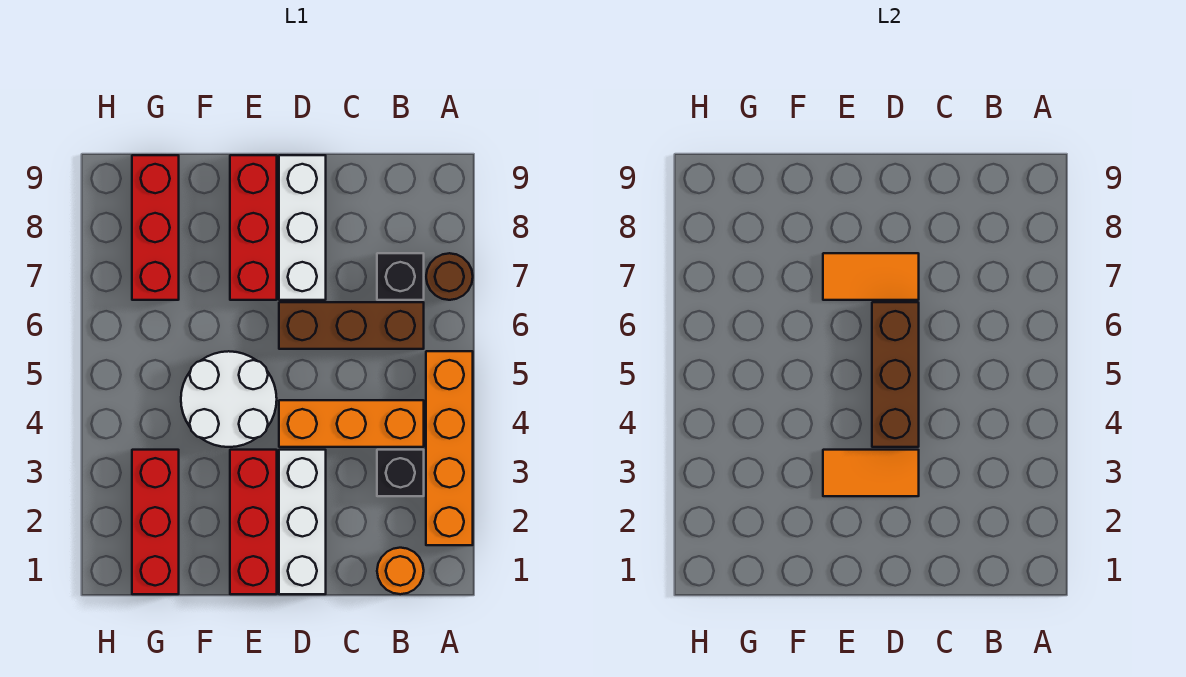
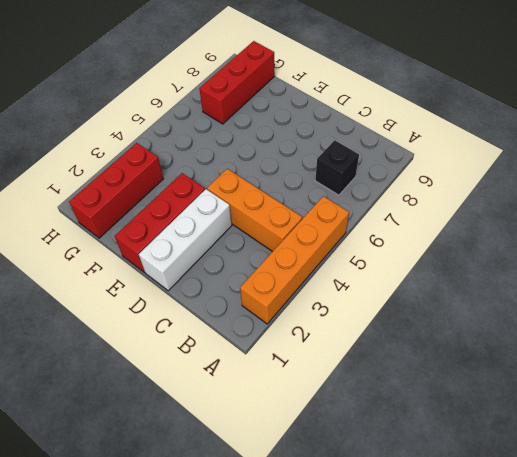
none -> brown 1x1 round brick [426,253,473,300]
none -> orange 1x1 round brick [377,548,424,594]
none -> black 1x1 brick [377,450,424,496]

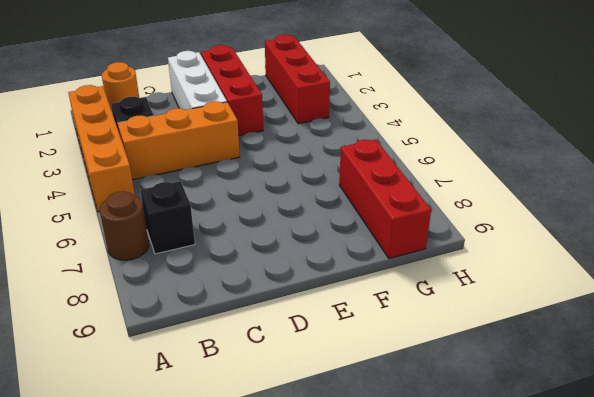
none -> brown 1x3 brick [279,302,424,349]
none -> white 1x3 brick [279,155,326,300]
none -> white 2x2 round brick [181,351,277,447]

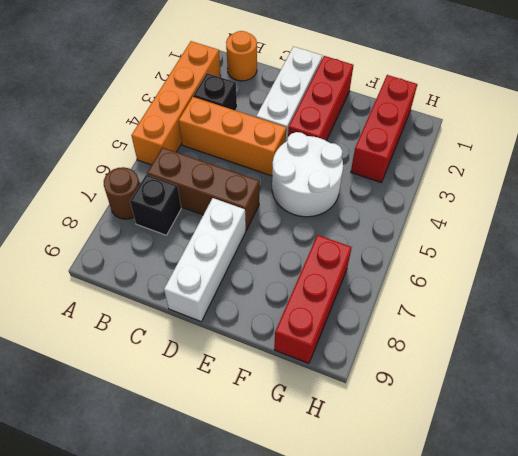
none -> red 1x3 brick [230,155,277,300]
none -> orange 1x2 tile [823,450,919,496]
none -> brown 1x3 brick [872,302,919,447]

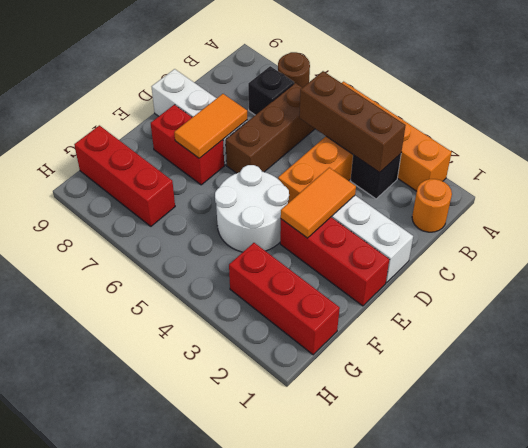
brown 1x3 brick [299,71,406,173] -> brown 1x3 brick moved to [872,302,919,447]
red 1x2 brick [151,105,224,185] -> red 1x3 brick [230,155,277,300]

